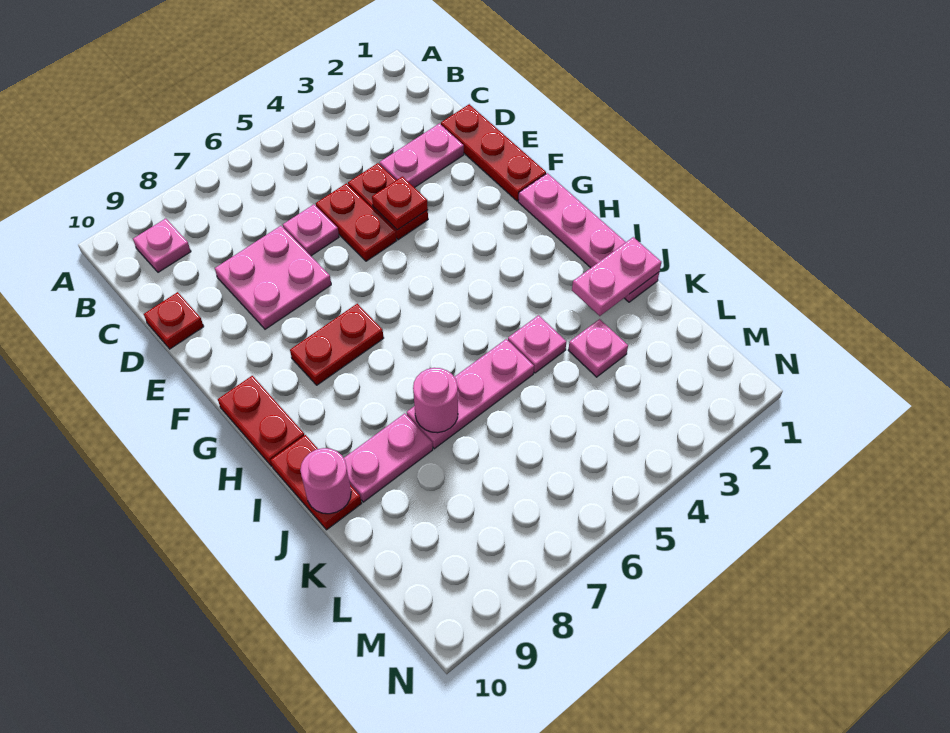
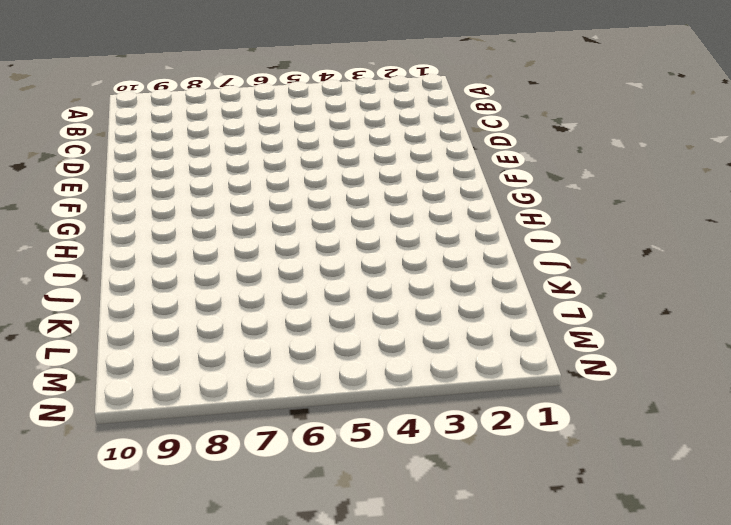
none -> pink 1x1 plate [133,218,191,272]
none -> red 1x3 plate [441,104,546,201]
none -> pink 1x2 plate [380,123,464,188]

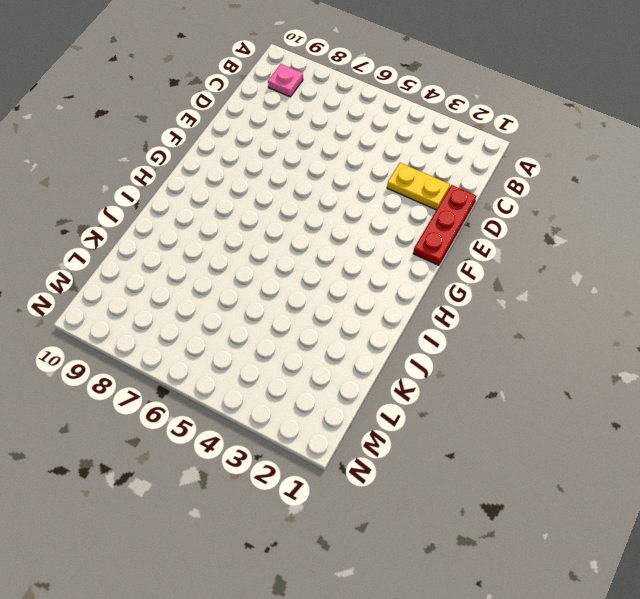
yellow 1x2 plate [387,163,450,210] -> pink 1x2 plate [380,123,464,188]
none -> red 1x2 plate [348,163,428,240]
none -> red 1x2 plate [316,183,397,261]
none -> pink 1x1 plate [283,204,339,256]

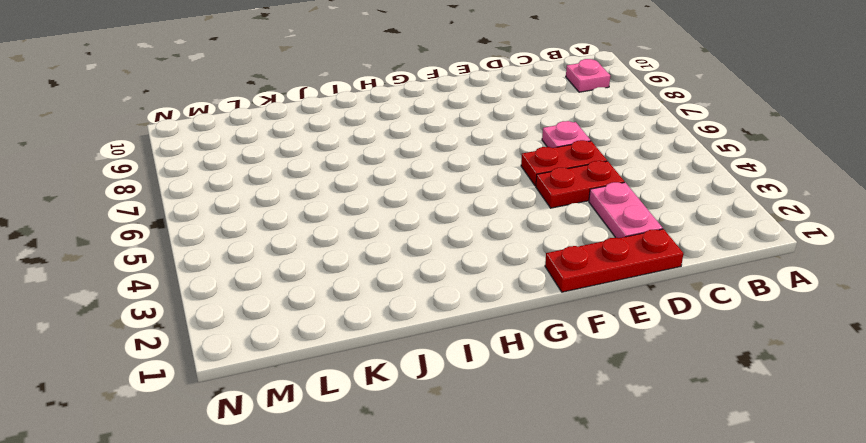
none -> pink 2x2 plate [215,226,331,329]
none -> red 1x1 plate [144,292,204,349]
none -> pink 1x4 plate [518,173,659,302]

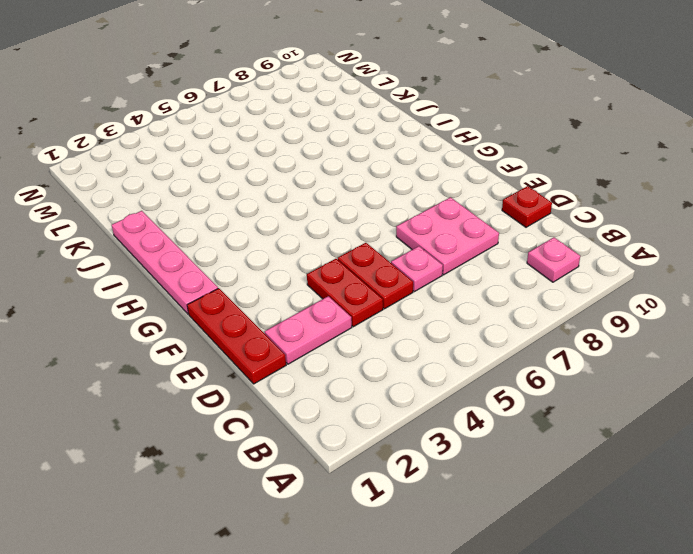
none -> red 1x2 plate [290,304,384,385]
none -> red 1x2 plate [218,376,304,466]
none -> red 1x2 plate [271,435,362,530]

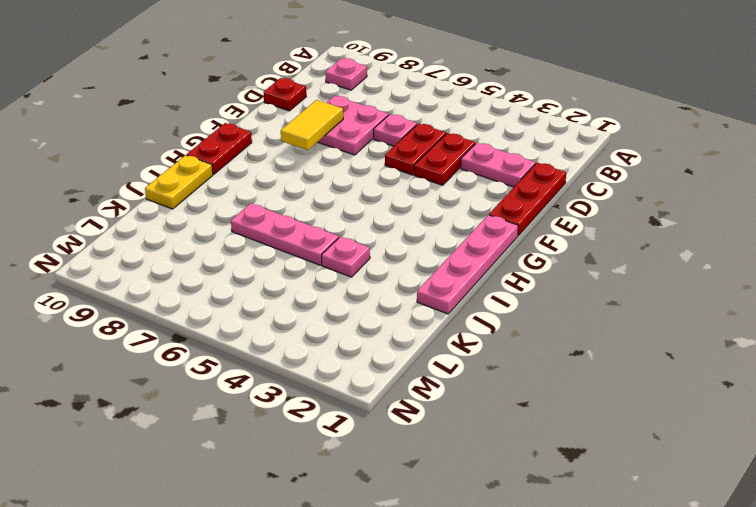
yellow 1x2 tile [281,100,343,150] -> none
yellow 1x2 plate [145,155,213,209] -> red 1x2 plate [271,435,362,530]
none -> red 1x2 plate [290,304,384,385]
none -> pink 1x2 plate [344,413,433,502]
none -> pink 1x1 plate [568,319,628,377]

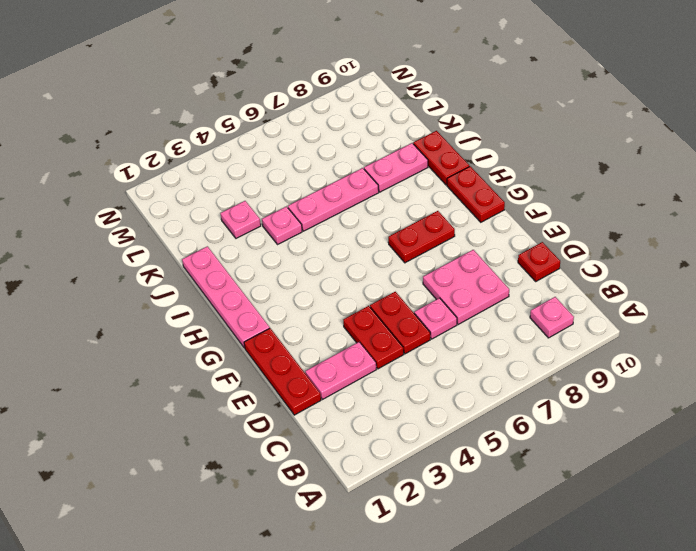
none -> red 1x1 plate [372,177,428,230]
none -> pink 1x2 plate [572,237,661,316]
none -> pink 1x1 round brick [413,368,458,433]

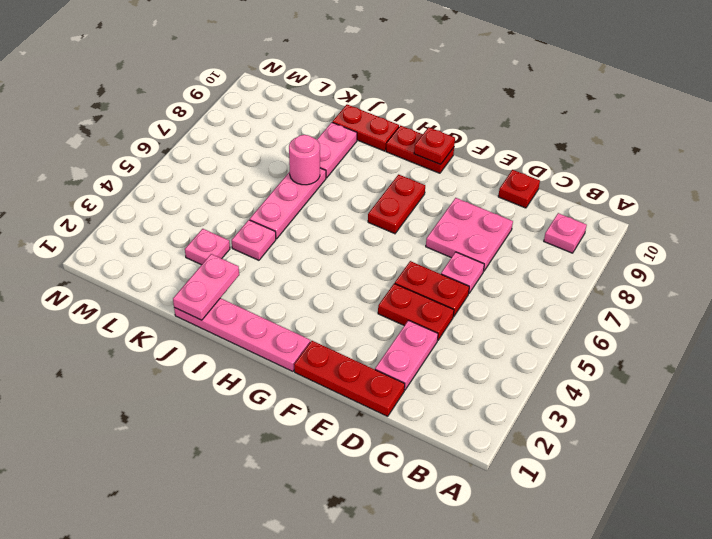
red 1x1 plate [414,127,455,164] -> red 1x1 plate moved to [372,177,428,230]
none -> pink 1x1 round brick [300,448,351,514]

